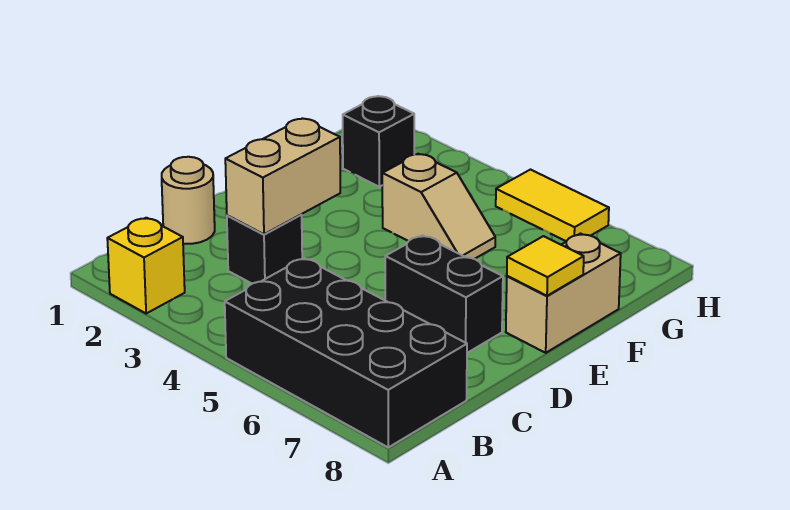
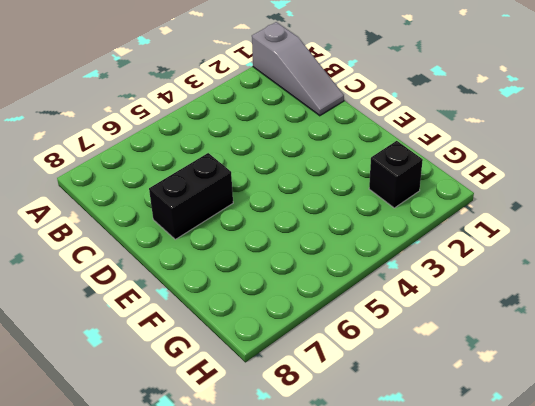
grey 1x3 slope [252,22,344,116] -> tan 1x1 round brick [162,157,215,244]
none -> yellow 1x1 brick [107,218,185,313]
none -> black 2x4 brick [225,258,467,447]

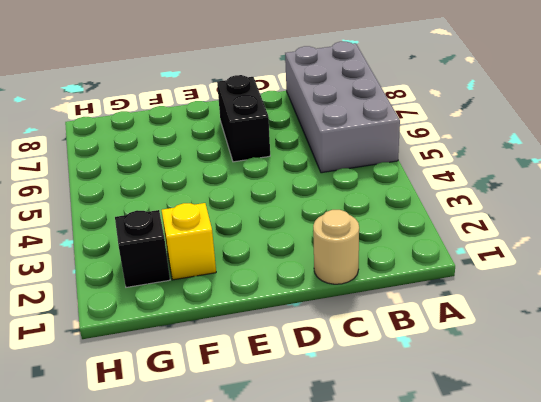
grey 2x4 brick [285,42,400,173] -> black 2x4 brick [225,258,467,447]
yellow 1x1 brick [162,203,216,280] -> yellow 1x1 brick moved to [107,218,185,313]
none -> black 1x1 brick [227,215,302,284]
none -> tan 1x2 brick [506,234,621,353]

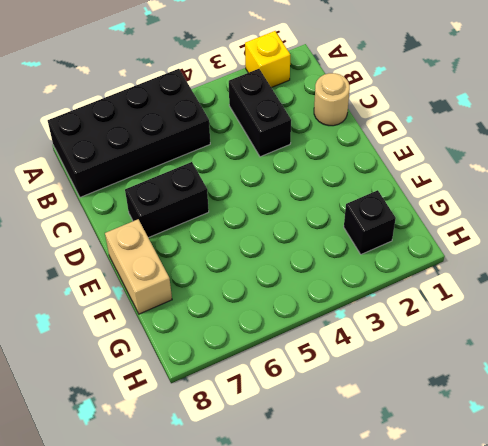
black 1x2 brick [229,69,291,157] -> black 1x1 brick [227,215,302,284]
none -> tan 1x2 slope [382,154,495,259]
none -> yellow 1x2 tile [496,170,609,241]

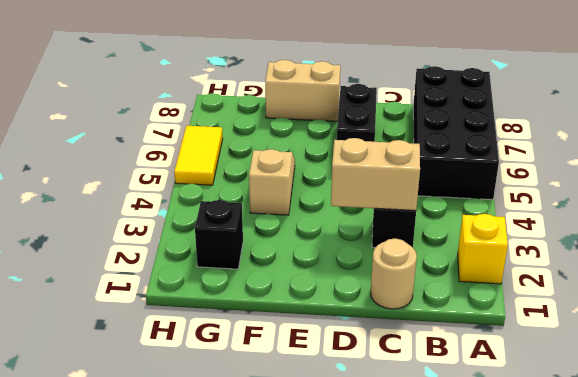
none -> yellow 1x1 tile [507,236,584,296]

